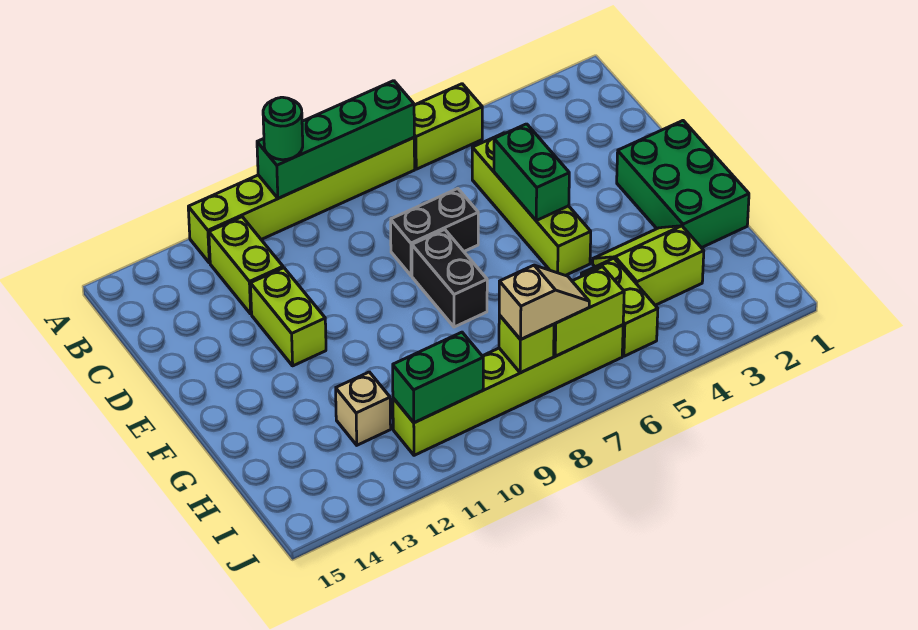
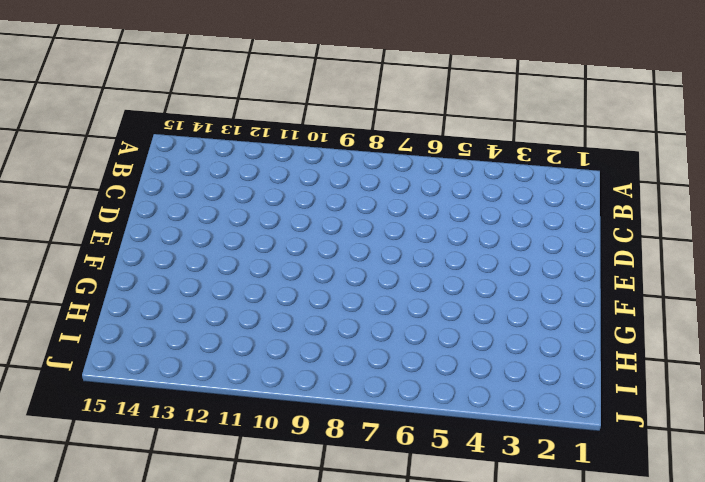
none -> lime 1x2 brick [414,84,482,169]
none -> lime 1x6 brick [188,138,415,263]
none -> lime 1x2 brick [209,217,283,314]

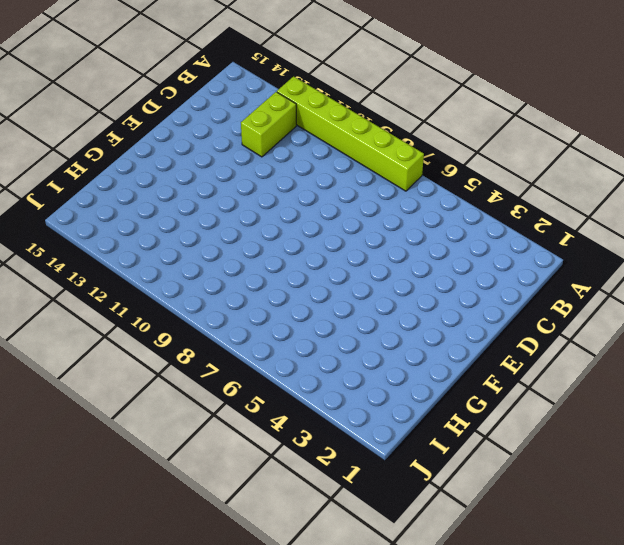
none -> lime 1x2 brick [414,84,482,169]
none -> lime 1x4 brick [472,133,591,275]
none -> black 1x2 brick [391,189,478,276]

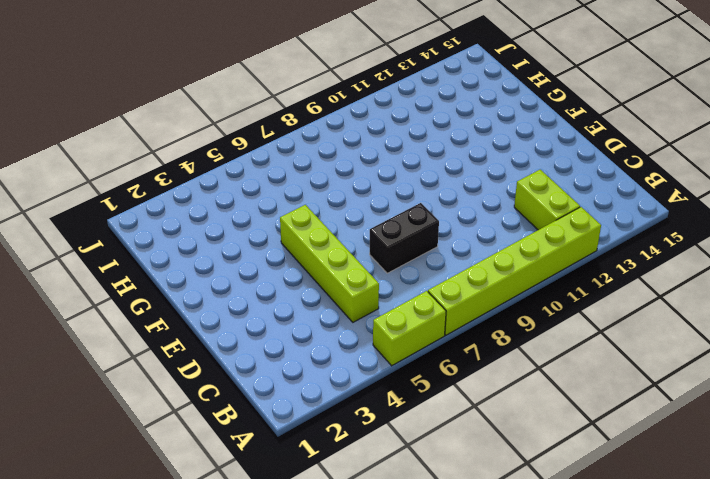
none -> lime 1x2 brick [250,268,326,366]
none -> green 2x3 brick [617,121,749,248]
none -> black 1x2 brick [412,230,487,327]

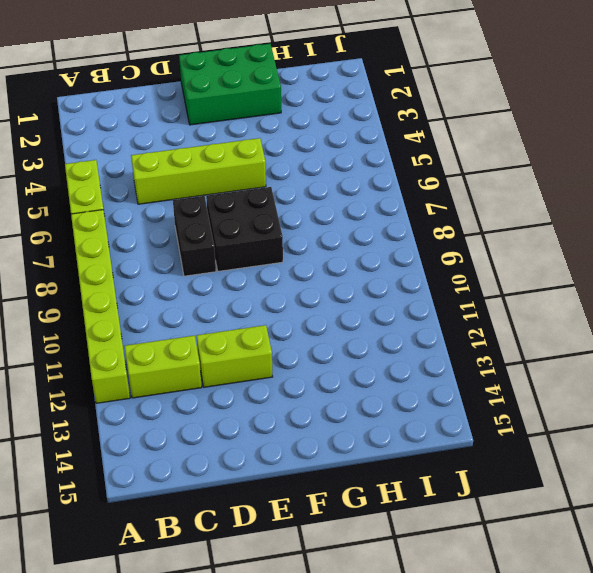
black 2x2 brick [206,187,283,271] -> black 1x2 brick [412,230,487,327]
none -> lime 2x2 slope [593,226,704,305]
none -> lime 1x2 brick [581,258,658,356]
none -> tan 1x1 brick [336,372,391,445]

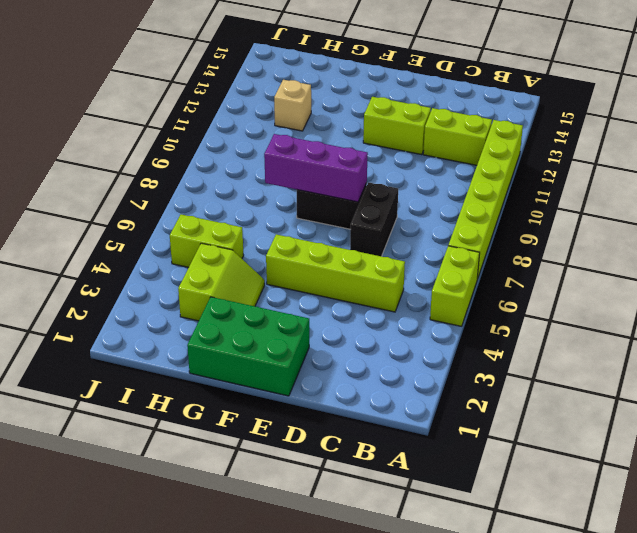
purple 1x3 brick [264,134,368,202] -> none
none -> lime 1x6 brick [393,325,623,455]
none -> green 1x4 brick [257,81,414,198]
none -> green 1x2 brick [494,124,569,220]

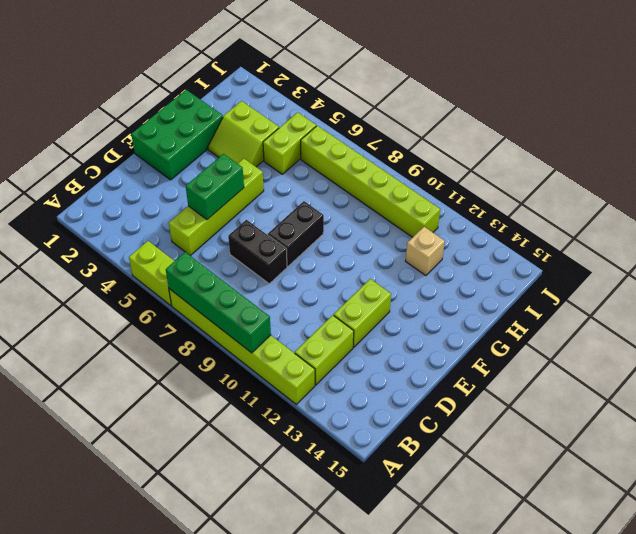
none -> lime 1x2 brick [554,267,624,356]
none -> lime 1x1 brick [499,315,554,373]
none -> green 1x2 brick [393,332,483,423]

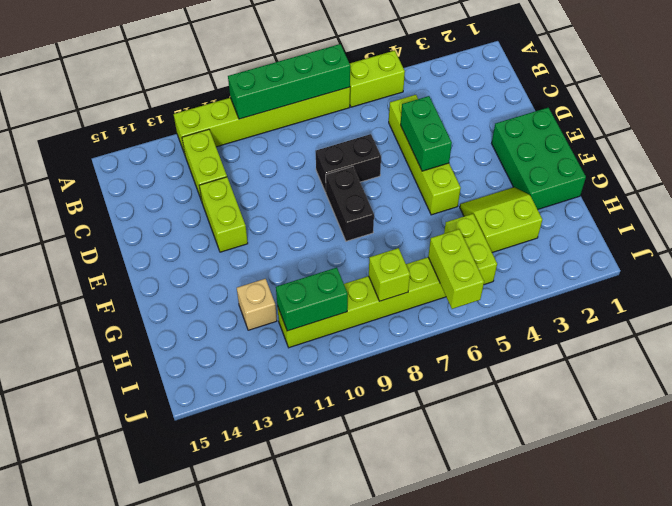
lime 1x2 brick [428,229,484,309] -> lime 1x2 brick turned to [554,267,624,356]
none -> green 1x1 round brick [263,97,303,160]
none -> tan 1x2 slope [499,265,589,340]

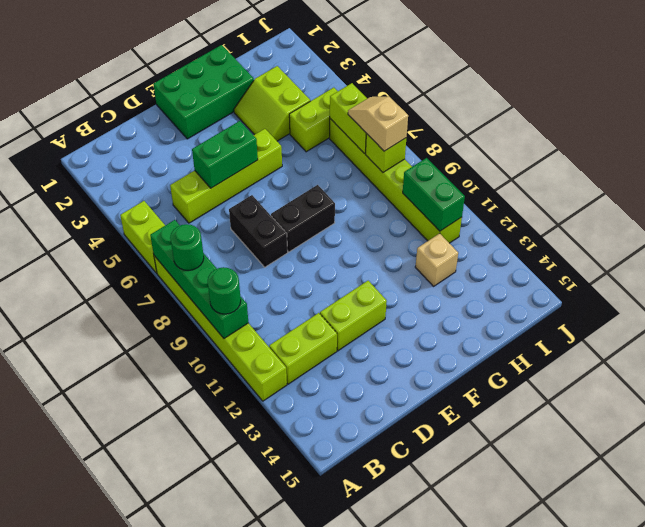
green 1x1 round brick [170,224,204,271] -> none

